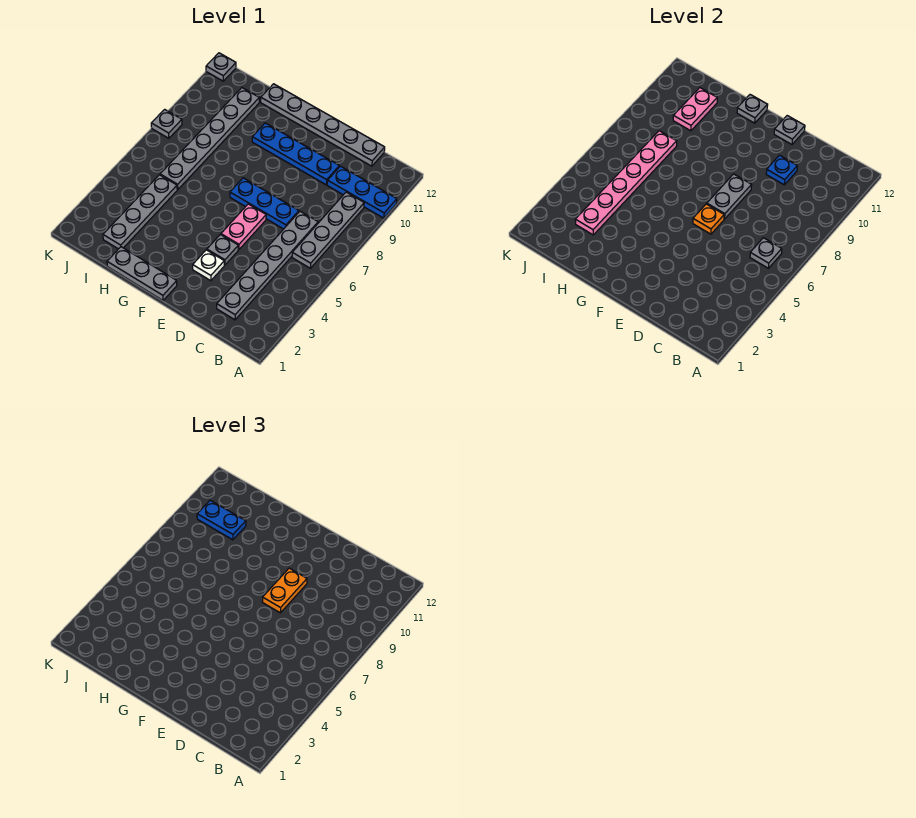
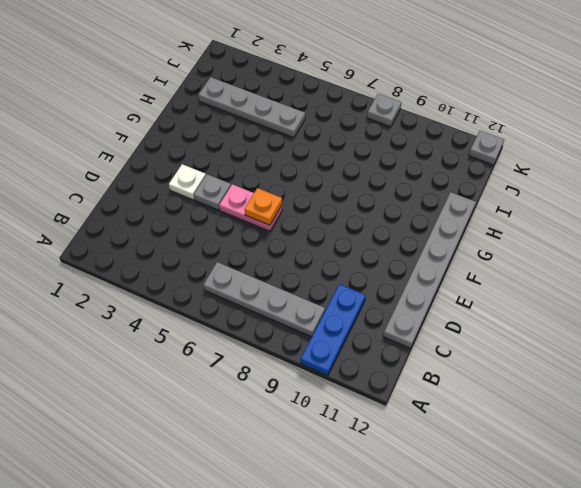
none -> grey 1x6 plate [217,211,318,320]
none -> blue 1x3 plate [230,178,299,229]
none -> blue 1x4 plate [252,123,339,185]

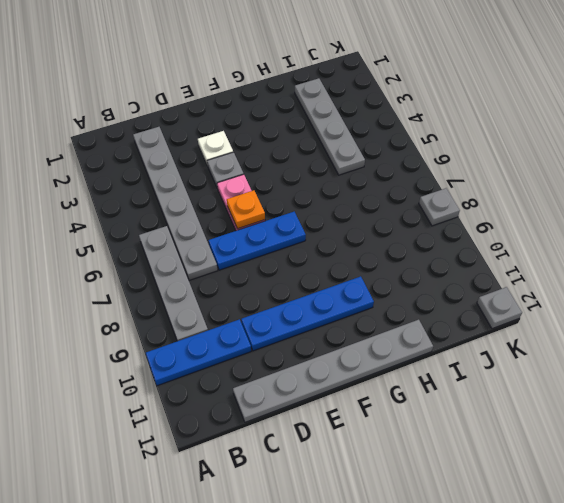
none -> grey 1x3 plate [107,247,177,300]
none -> grey 1x6 plate [160,88,259,190]
none -> grey 1x1 plate [750,238,782,268]

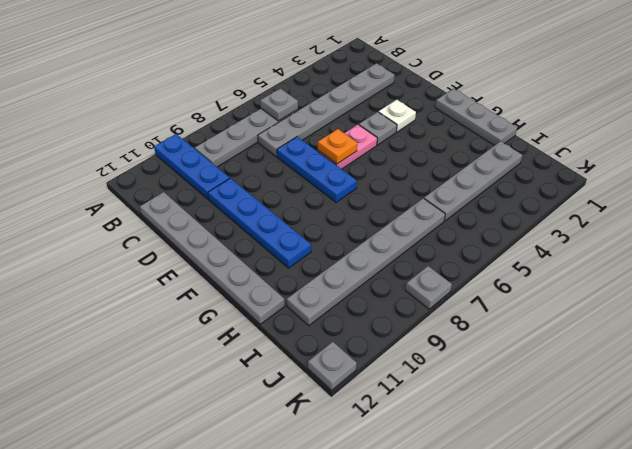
none -> blue 1x1 plate [766,155,797,185]
none -> grey 1x2 plate [707,174,752,219]
none -> grey 1x1 plate [774,116,805,144]

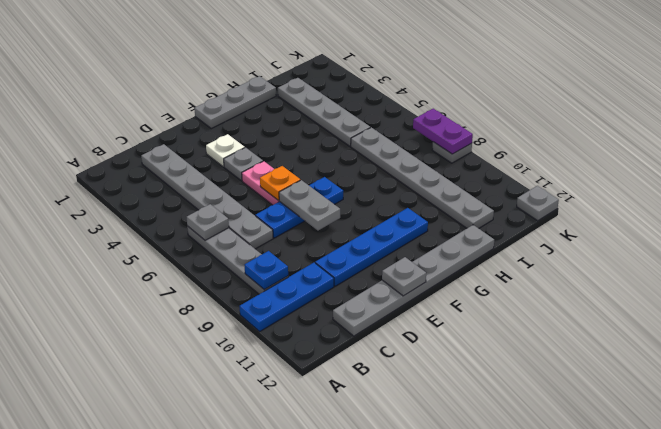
blue 1x1 plate [245,251,288,290] -> blue 1x1 plate moved to [766,155,797,185]
purple 1x2 plate [413,109,473,154] -> none
none -> grey 1x1 plate [737,95,768,123]
none -> pink 1x6 plate [575,131,677,235]
none -> pink 1x2 plate [673,88,717,131]

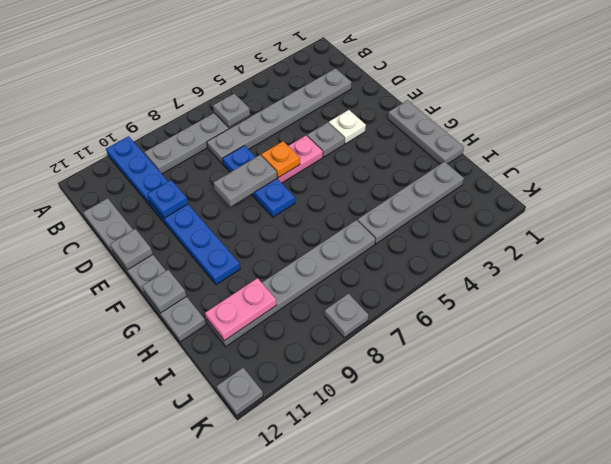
none -> pink 1x6 plate [575,131,677,235]
none -> orange 1x2 plate [263,568,307,613]
none -> blue 1x2 plate [197,500,246,540]

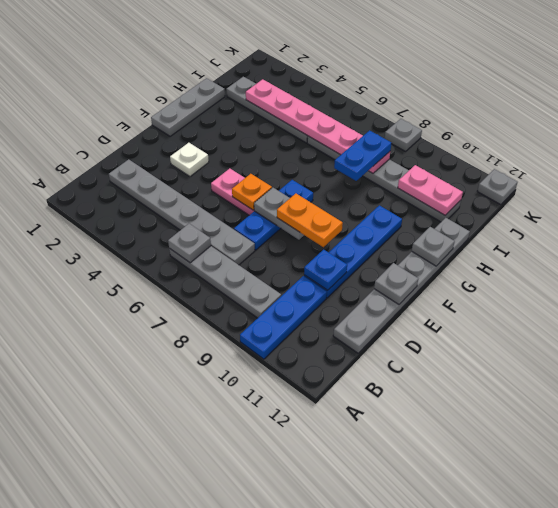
blue 1x2 plate [334,130,391,181] -> blue 1x2 plate moved to [197,500,246,540]
none -> grey 1x1 plate [207,234,238,265]

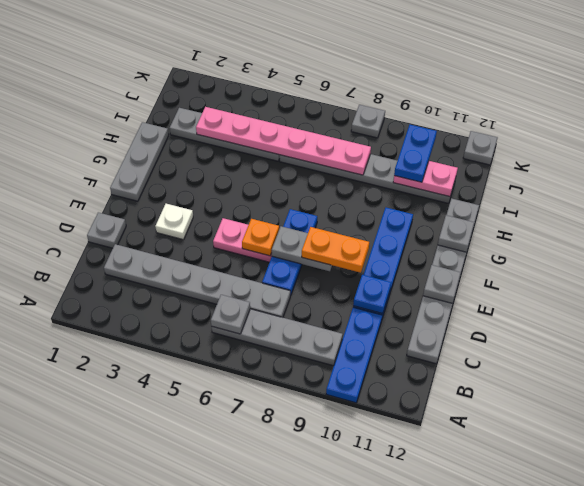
grey 1x1 plate [87,212,126,248] -> grey 1x1 plate moved to [207,234,238,265]

